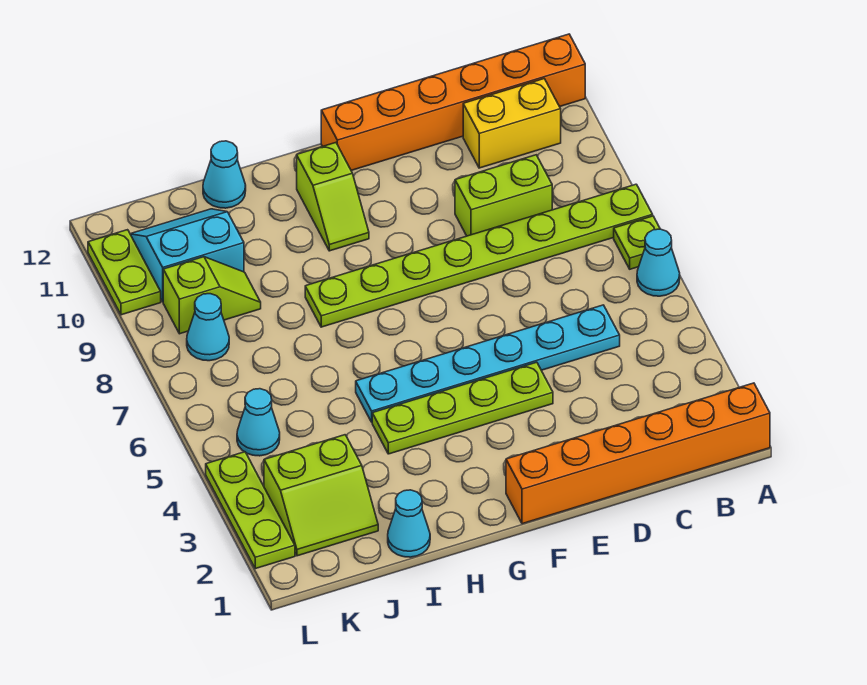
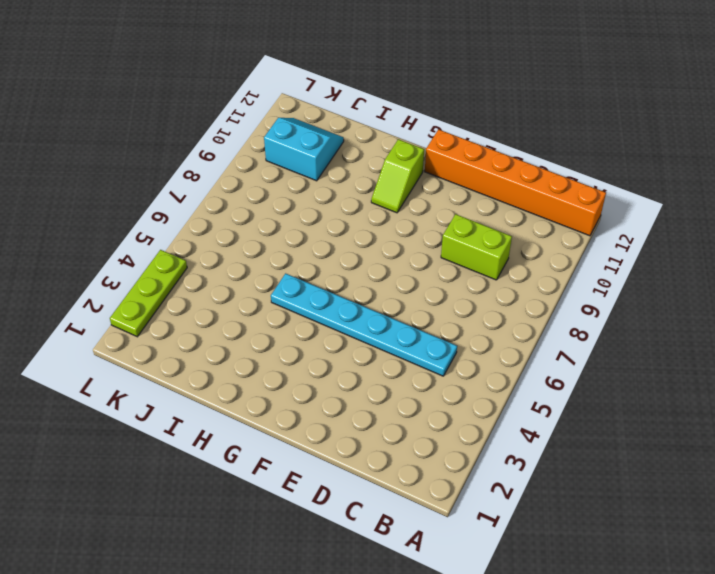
none -> orange 1x6 brick [506,383,770,524]
none -> cyan 1x1 cone [637,229,680,296]
none -> lime 1x1 plate [614,216,660,269]

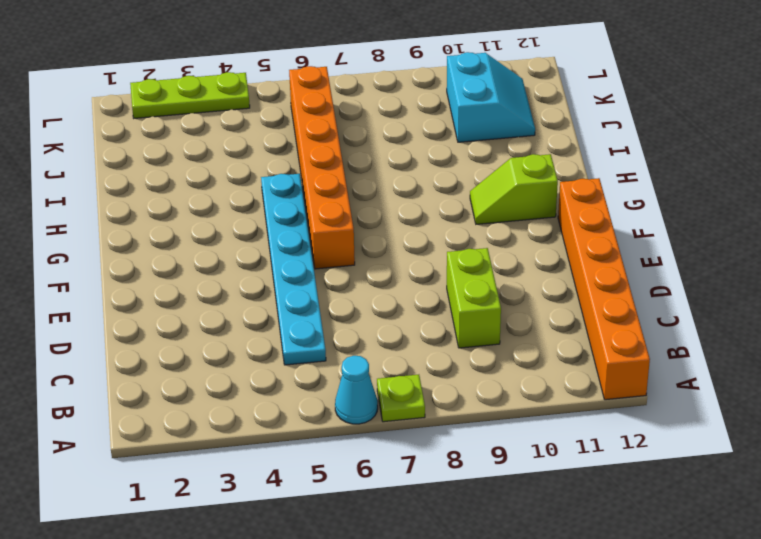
orange 1x6 brick [289,66,355,269] -> orange 1x6 brick moved to [506,383,770,524]
none -> lime 1x8 plate [305,184,653,327]
none -> yellow 1x2 brick [463,79,561,168]
none -> lime 1x4 plate [372,362,553,454]

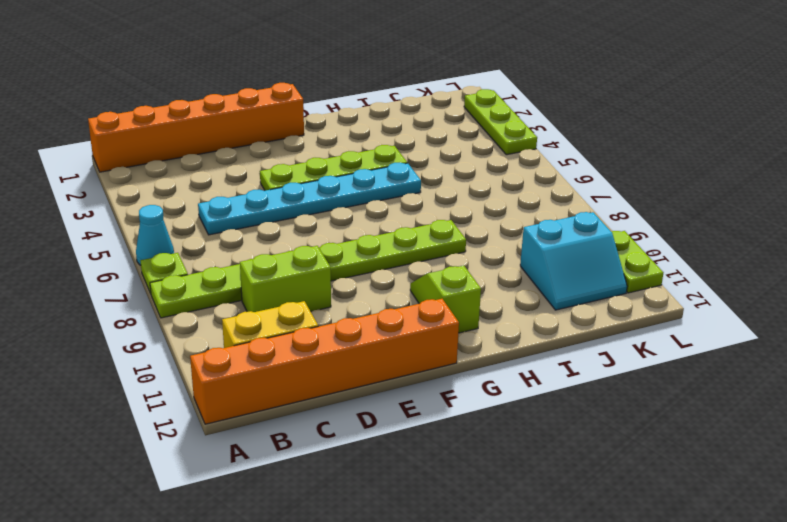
none -> cyan 1x1 cone [388,490,430,557]
none -> cyan 1x1 cone [203,141,246,208]
none -> lime 2x2 slope [264,435,378,556]

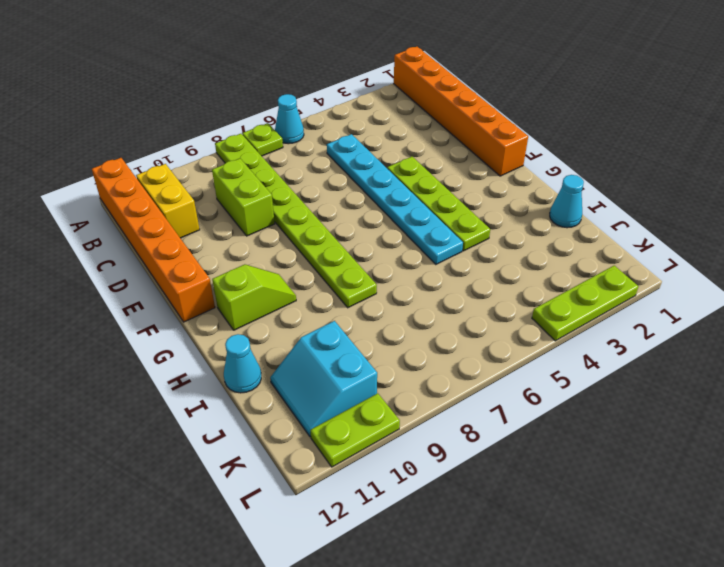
none -> lime 2x2 slope [264,435,378,556]
none -> lime 1x2 slope [163,257,261,334]
none -> cyan 1x1 cone [237,389,280,456]

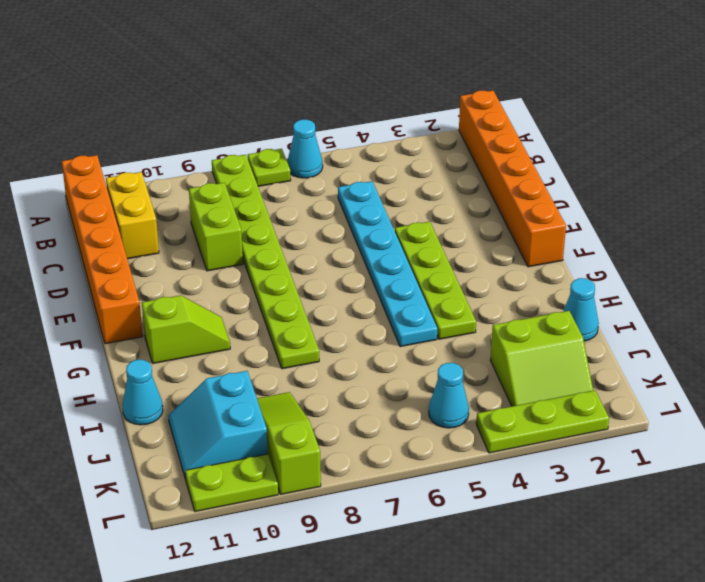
lime 2x2 slope [490,311,593,406] -> lime 2x2 slope turned to [264,435,378,556]
lime 1x3 slope [257,392,321,494] -> lime 1x2 slope [163,257,261,334]
none -> cyan 1x1 cone [187,294,229,361]

